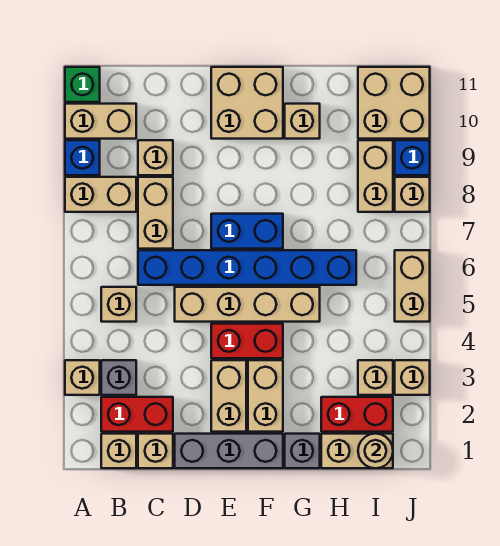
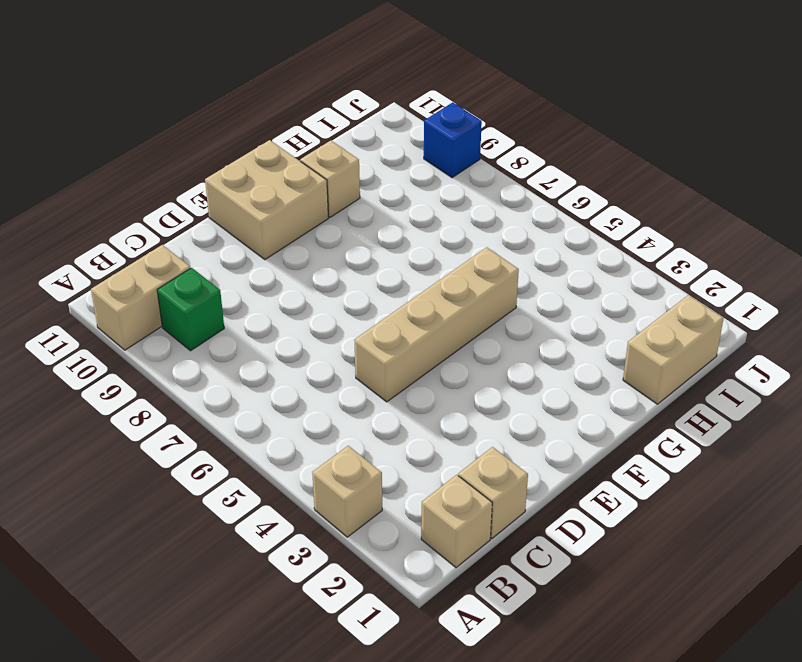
green 1x1 brick [157,268,224,351] -> green 1x1 brick moved to [65,67,100,102]
none -> tan 1x2 brick [65,177,136,212]
none -> blue 1x1 brick [65,140,100,175]
none -> red 1x2 brick [101,397,173,432]
none -> grey 1x1 brick [101,360,136,395]

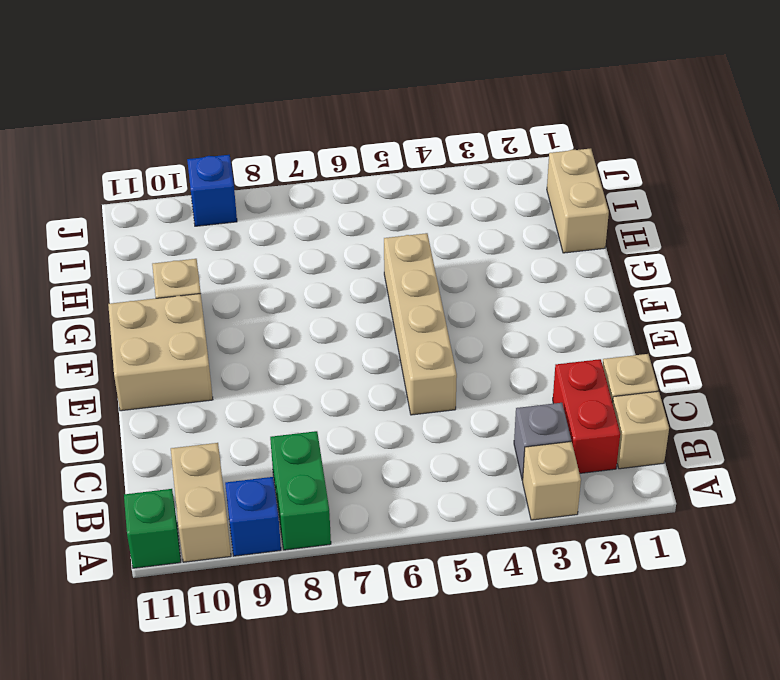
green 1x2 brick [270,431,331,550] -> tan 1x2 brick [65,177,136,212]
none -> tan 1x1 brick [101,287,136,322]
none -> blue 1x6 brick [138,250,356,285]
none -> tan 1x2 brick [138,177,173,249]
none -> tan 1x1 brick [138,140,173,175]

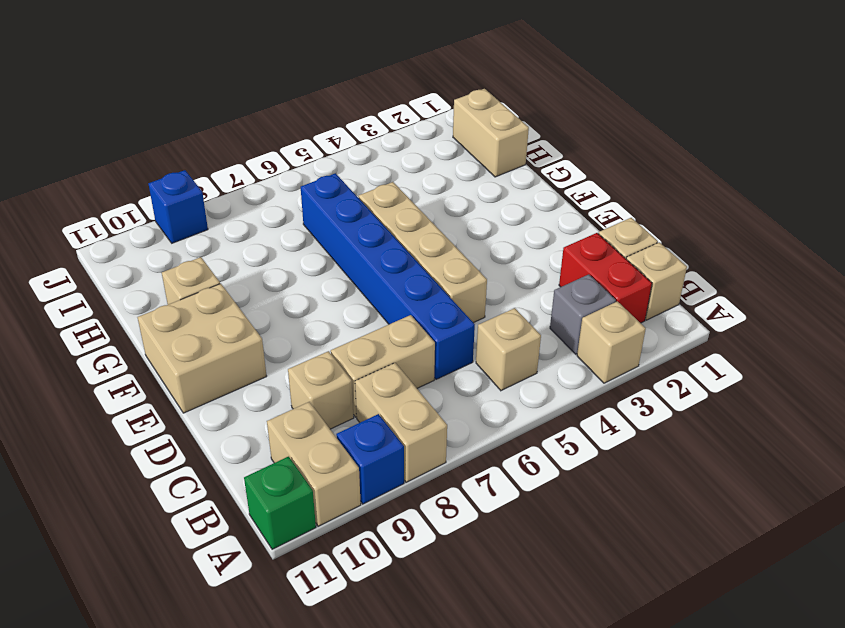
none -> grey 1x3 brick [175,434,283,468]
none -> tan 1x2 brick [211,360,246,432]
none -> red 1x2 brick [211,324,283,358]
none -> blue 1x2 brick [211,214,283,249]

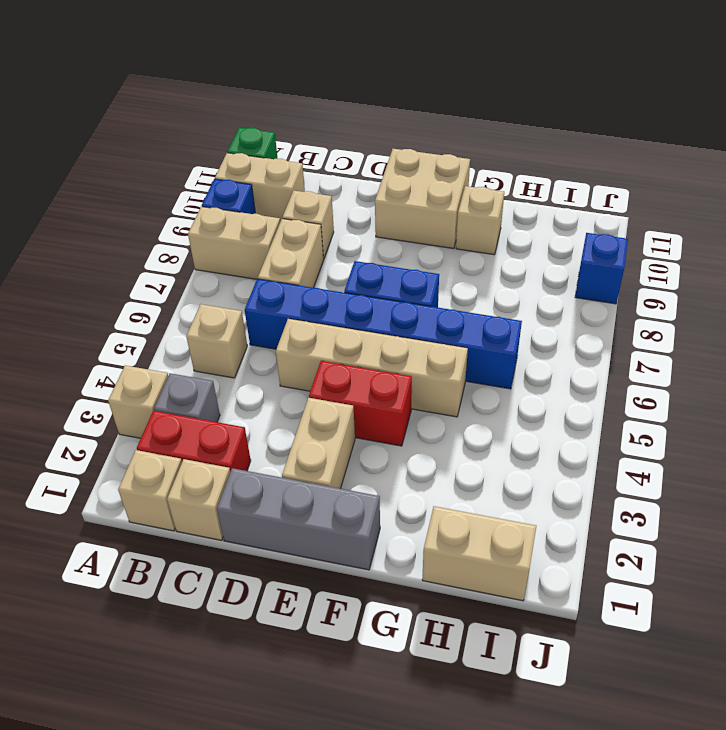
none -> tan 1x2 brick [248,360,283,432]
none -> grey 1x1 brick [285,434,320,468]
none -> red 1x2 brick [321,397,393,432]
none -> tan 1x1 brick [358,360,393,395]

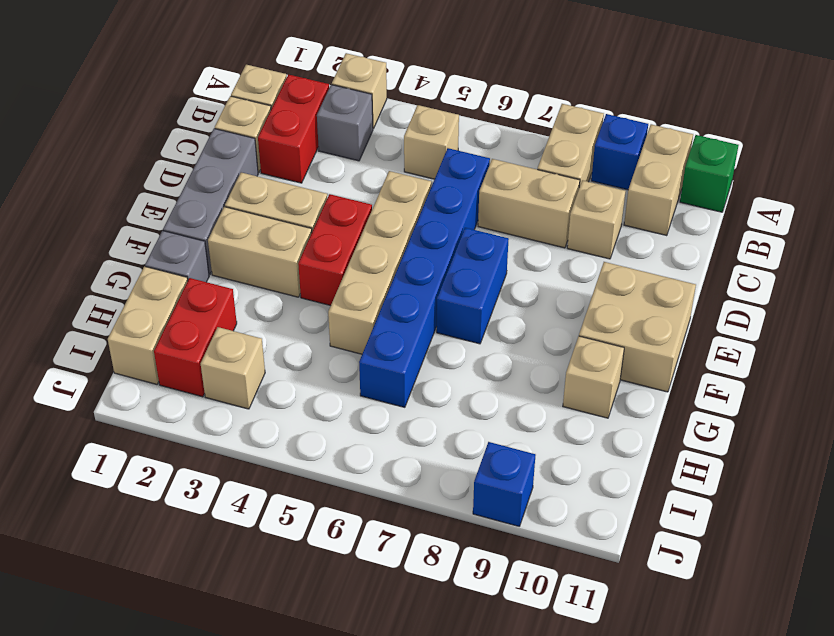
none -> tan 1x2 brick [358,140,393,212]
none -> tan 2x2 brick [358,67,430,139]
none -> tan 1x1 brick [395,360,430,395]
none -> tan 1x2 brick [395,250,430,322]

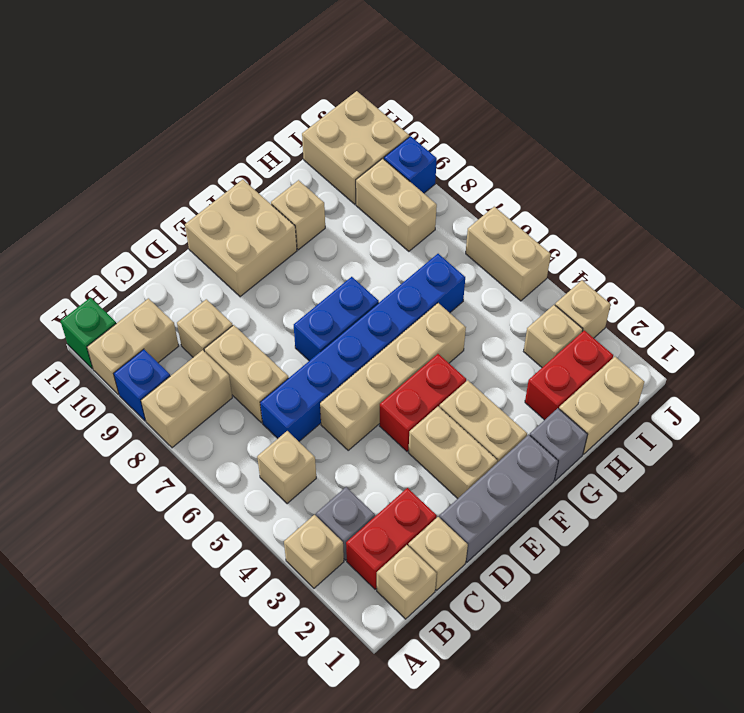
none -> tan 1x1 brick [395,177,430,212]
none -> tan 1x1 round brick [358,434,393,468]

